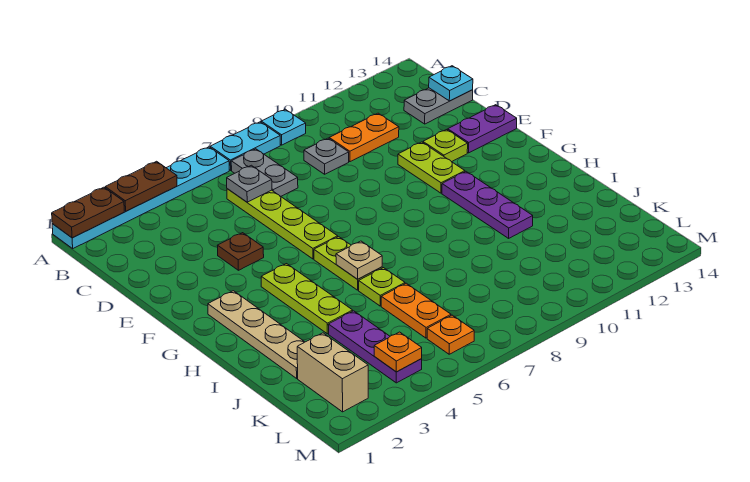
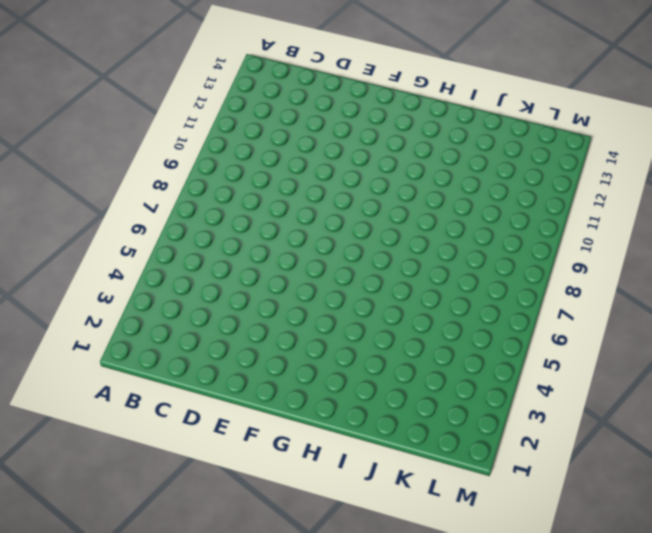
none -> cyan 1x6 plate [52,147,229,248]
none -> cyan 1x2 plate [210,122,280,170]
none -> cyan 1x1 plate [261,109,306,145]

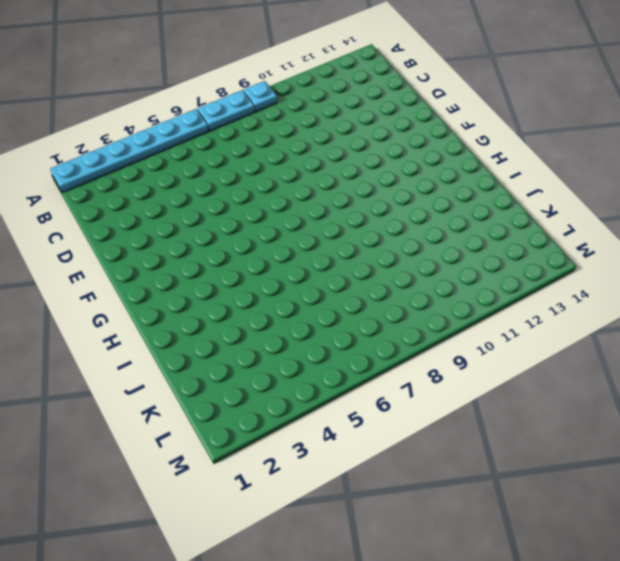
none -> grey 1x2 plate [231,149,298,196]
none -> lime 1x4 plate [227,189,338,259]
none -> grey 1x1 plate [304,138,349,174]

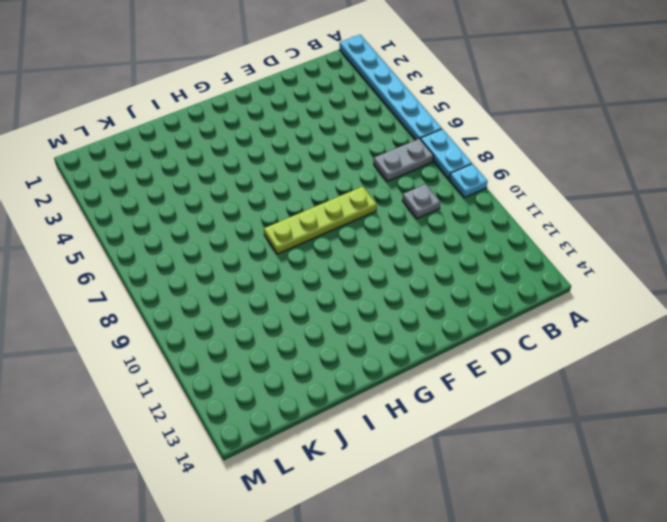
lime 1x4 plate [264,186,377,254] -> lime 1x4 plate moved to [227,189,338,259]
none -> orange 1x2 plate [329,113,399,162]
none -> grey 1x2 plate [404,88,473,124]
none -> brown 1x1 plate [217,233,264,270]

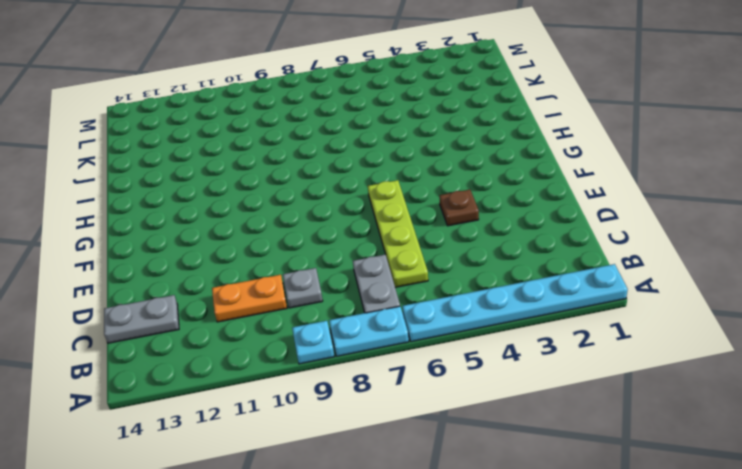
none -> lime 1x2 plate [398,142,465,193]
none -> lime 1x1 plate [423,130,468,162]
none -> purple 1x2 plate [448,105,517,153]

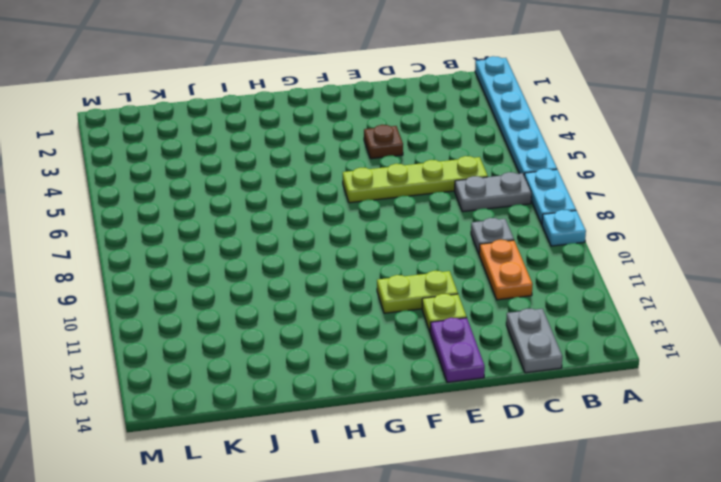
none -> tan 1x4 plate [208,291,304,378]
none -> lime 1x3 plate [261,264,353,334]
none -> lime 1x2 plate [314,237,382,290]

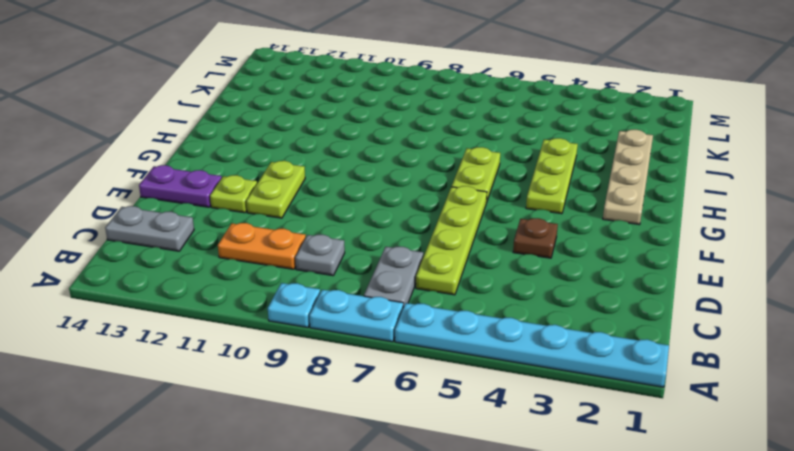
none -> purple 1x3 plate [442,172,533,238]
none -> lime 1x1 plate [359,268,405,306]
none -> purple 1x3 plate [328,311,422,383]

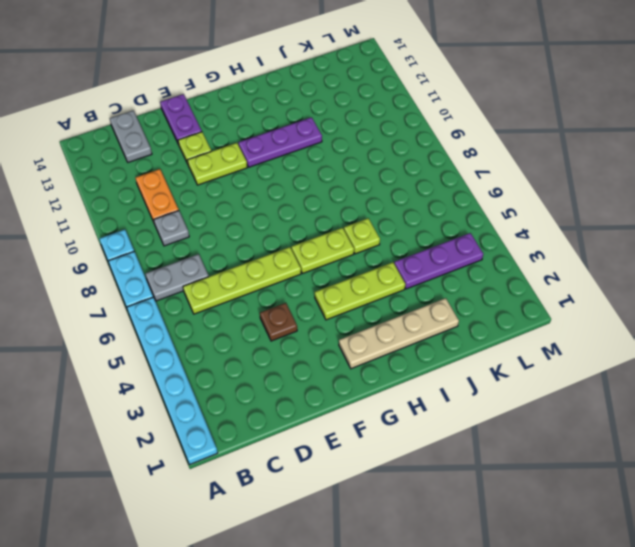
none -> orange 1x2 plate [381,283,451,338]
none -> tan 1x2 brick [297,333,368,412]
none -> orange 1x1 plate [427,315,474,354]

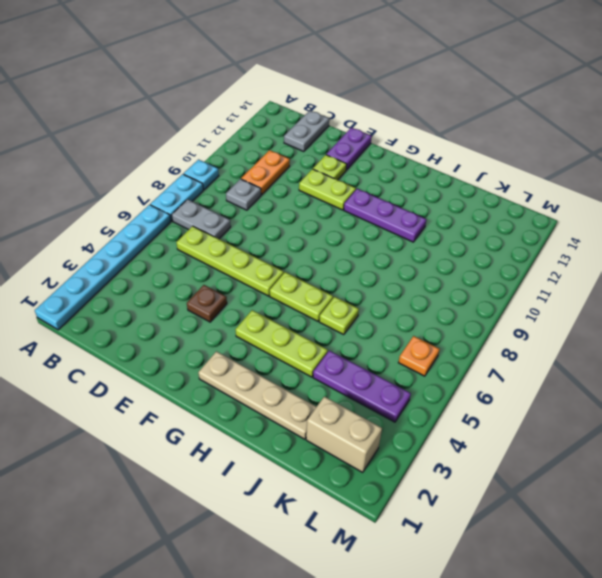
none -> orange 1x2 plate [381,283,451,338]
none -> brown 1x2 plate [52,187,124,238]
none -> brown 1x2 plate [105,161,177,211]

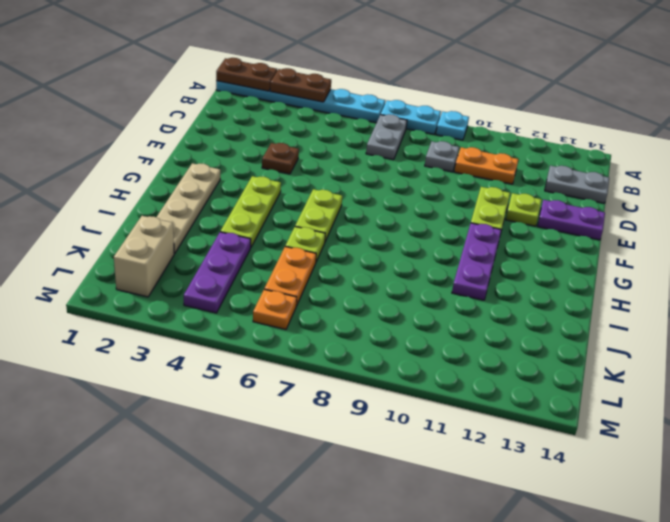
none -> lime 1x4 plate [227,189,338,259]
none -> grey 1x1 plate [227,165,272,202]
none -> cyan 1x1 plate [429,66,473,101]

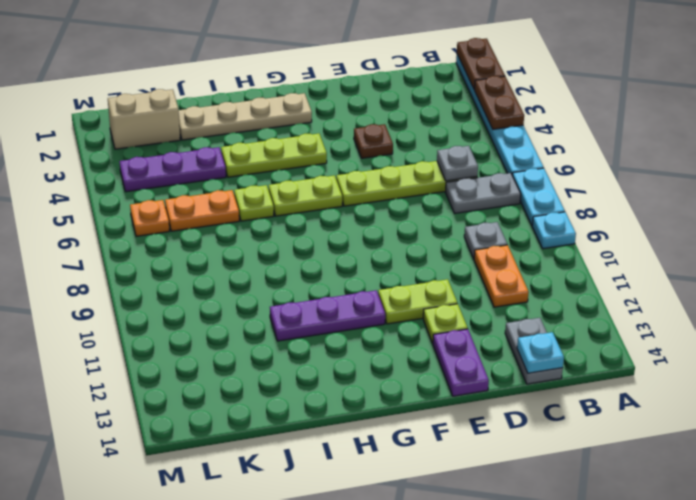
none -> tan 1x1 plate [336,241,382,279]
none -> orange 1x1 plate [374,332,422,372]

